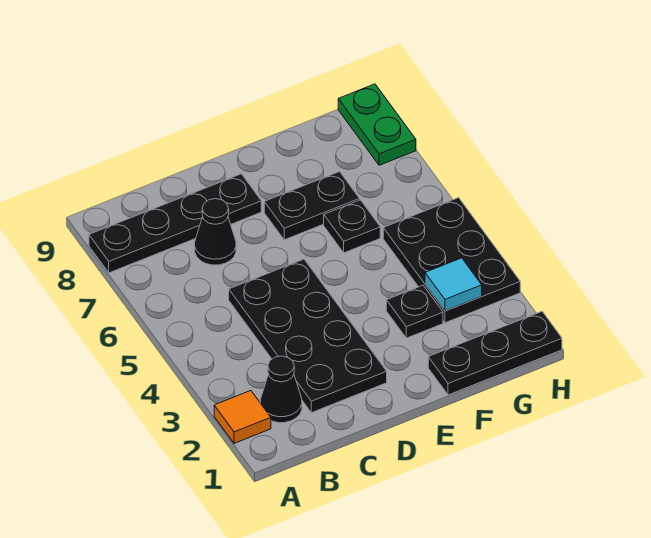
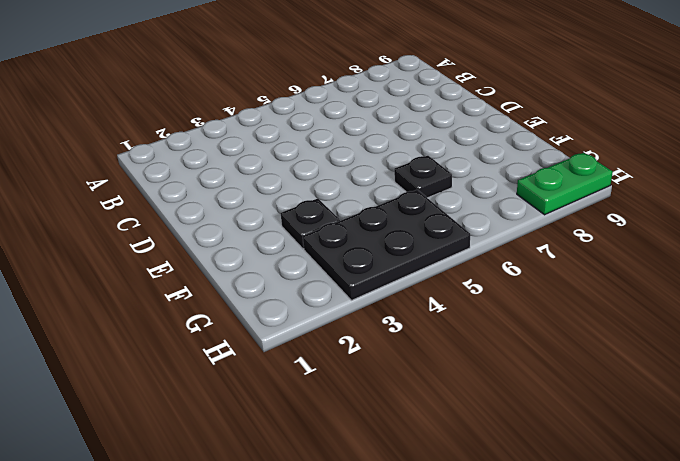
none -> orange 1x1 tile [214,391,271,443]
none -> black 1x4 plate [89,174,261,273]
none -> black 1x1 cone [260,356,302,423]

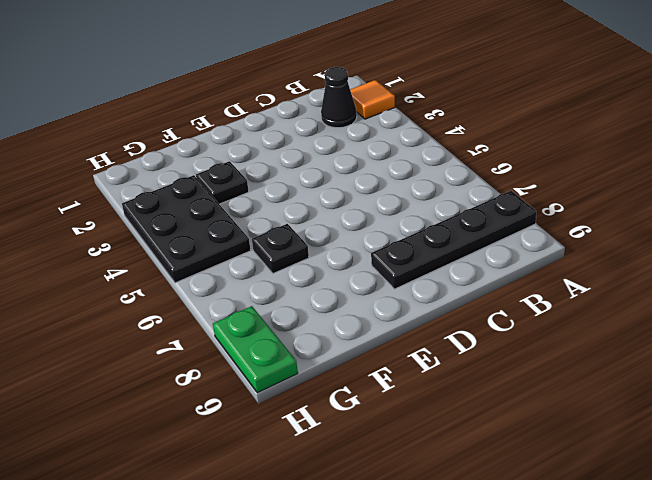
none -> black 2x4 plate [229,259,387,413]
none -> black 1x1 cone [195,199,236,265]
none -> black 1x2 plate [264,172,360,240]

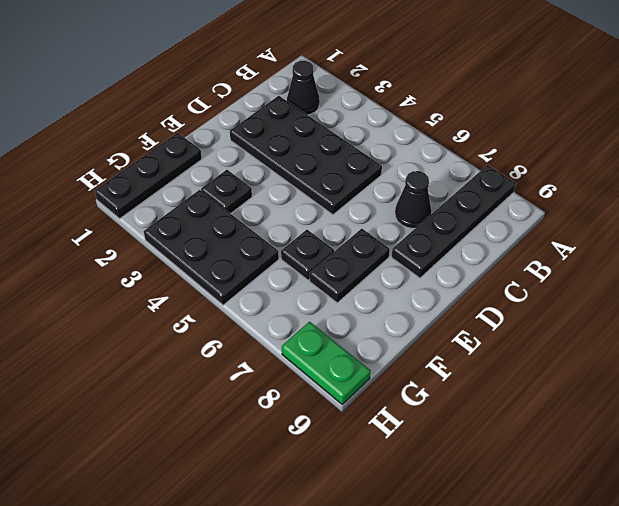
none -> orange 1x1 tile [214,391,271,443]
none -> cyan 1x1 tile [425,258,482,311]

